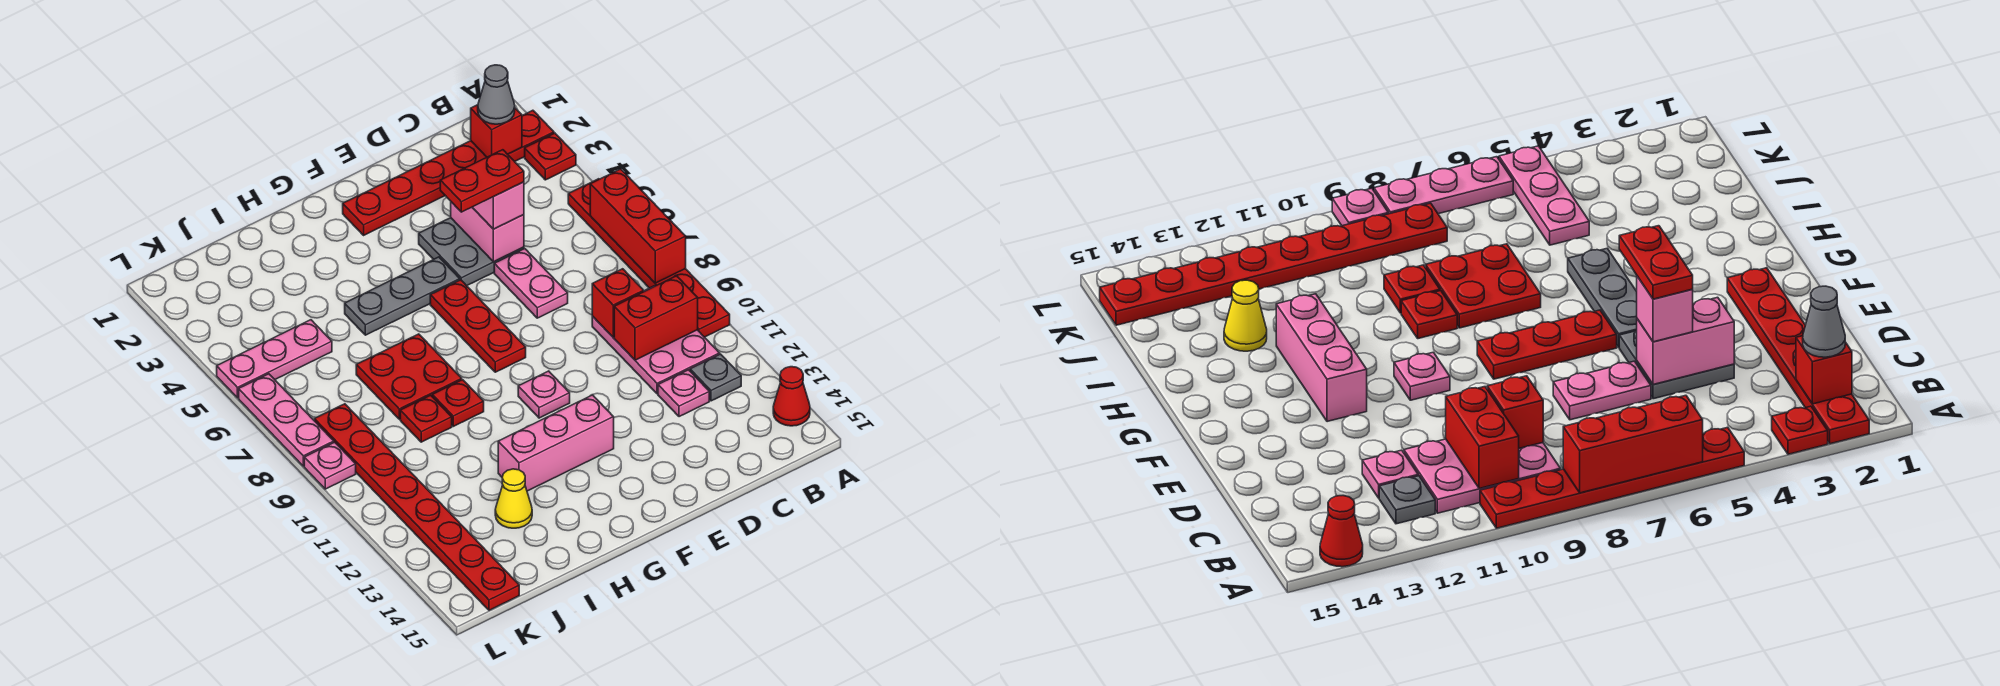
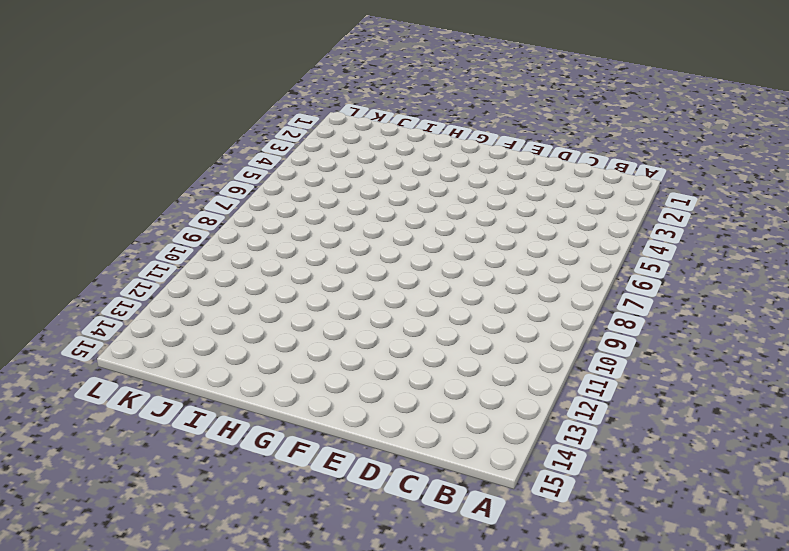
none -> red 1x6 plate [343,110,554,235]
none -> red 1x1 plate [525,133,576,180]
none -> red 1x6 plate [568,179,730,337]

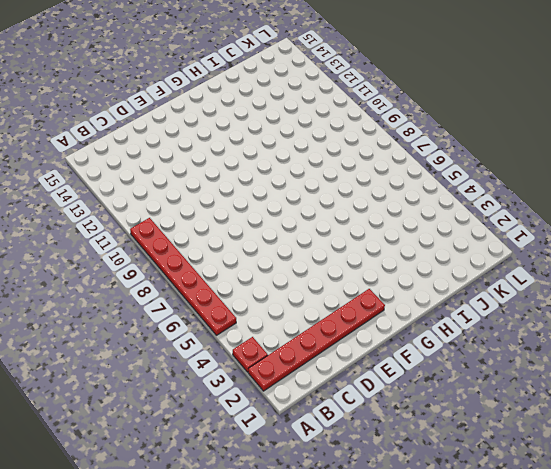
none -> red 1x1 cone [773,367,810,426]
none -> pink 2x3 plate [592,286,720,394]
none -> grey 1x1 plate [690,354,741,401]

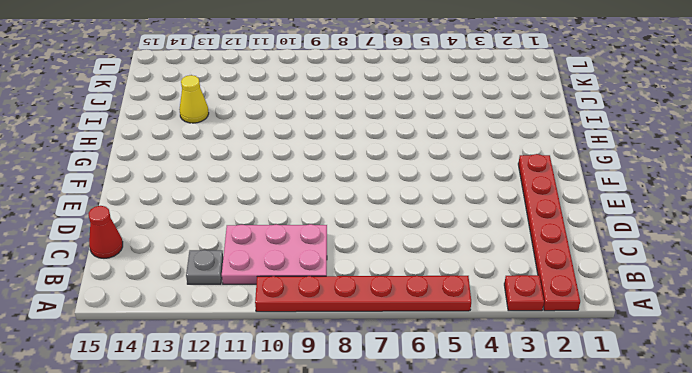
red 1x1 cone [88,206,123,258] -> red 1x1 cone moved to [773,367,810,426]
none -> pink 1x1 plate [658,370,709,417]
none -> grey 2x2 plate [419,218,524,286]
none -> pink 1x2 plate [494,249,568,318]

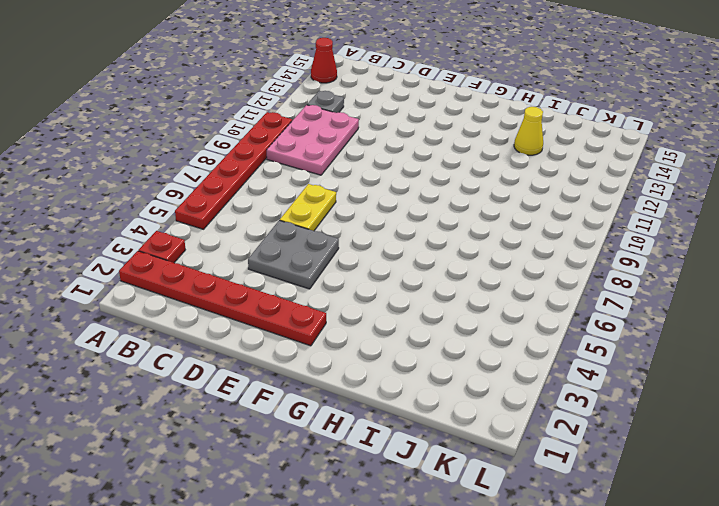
yellow 1x2 plate [280,184,336,231] -> pink 1x2 plate [494,249,568,318]
none -> pink 1x1 plate [658,370,709,417]
none -> grey 1x3 plate [345,257,460,335]
none -> red 1x3 plate [430,280,526,372]

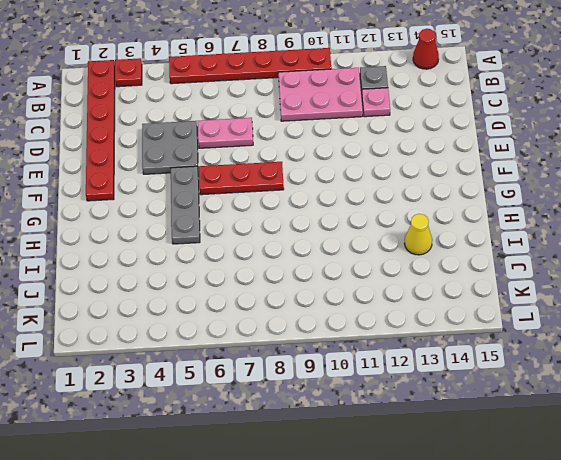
none -> pink 1x1 plate [518,371,570,418]
none -> pink 1x3 brick [498,395,614,491]
none -> red 2x2 plate [356,334,462,419]

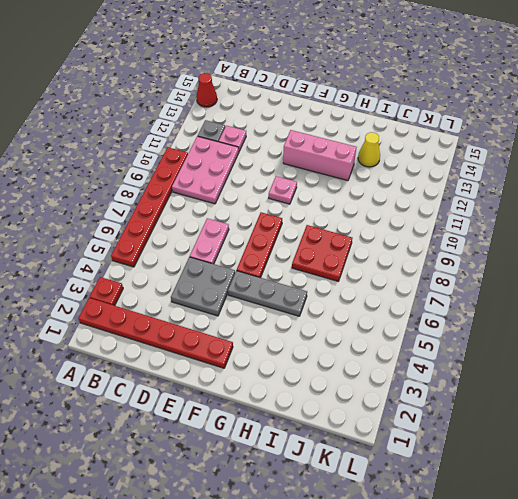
none -> red 1x1 plate [432,380,484,426]
none -> red 1x1 plate [400,395,452,442]
none -> pink 1x3 plate [217,320,332,398]

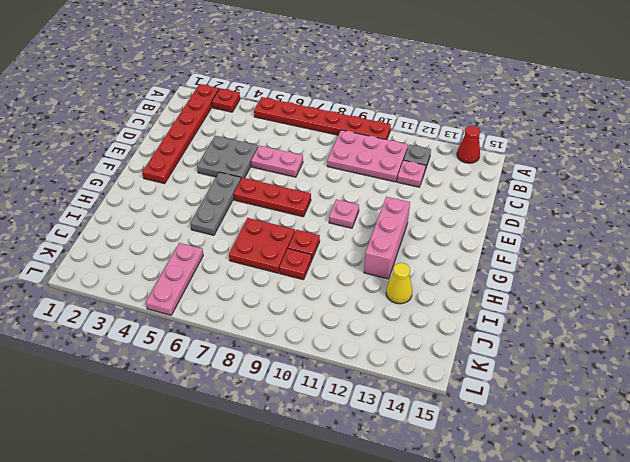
none -> red 1x8 plate [314,404,519,610]
none -> pink 1x3 plate [239,374,334,466]
none -> pink 1x1 plate [304,442,356,489]

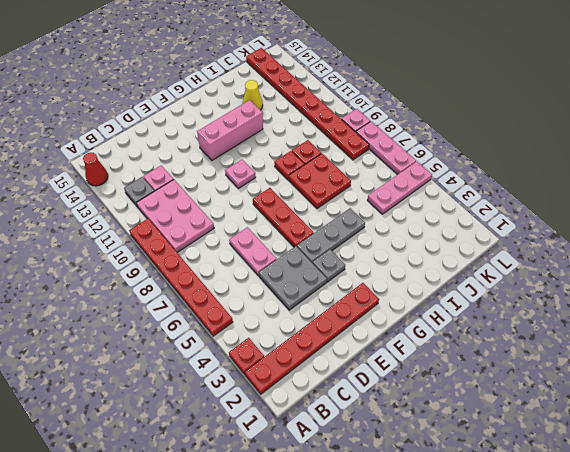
grey 1x1 plate [313,249,345,282] -> none
none -> red 1x3 brick [590,169,686,283]
none -> red 1x1 brick [471,105,522,157]
none -> red 1x2 brick [614,276,698,360]

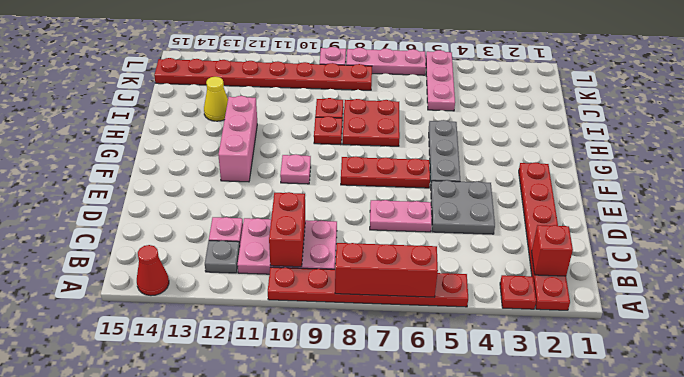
none -> red 1x1 brick [592,269,644,337]
none -> pink 1x2 brick [451,202,524,262]
none -> grey 1x1 cone [478,65,515,124]

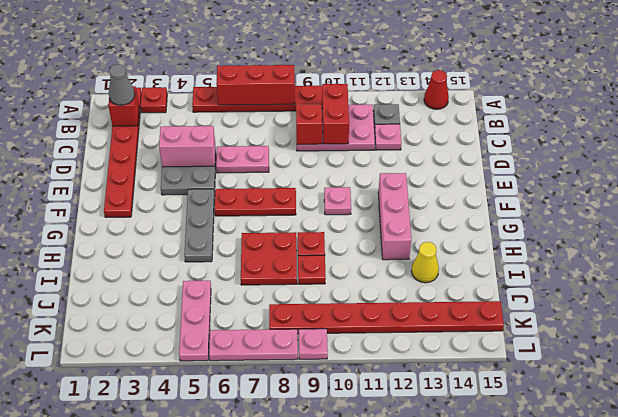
none -> pink 1x1 brick [472,182,524,229]
none -> red 1x2 plate [440,150,524,212]

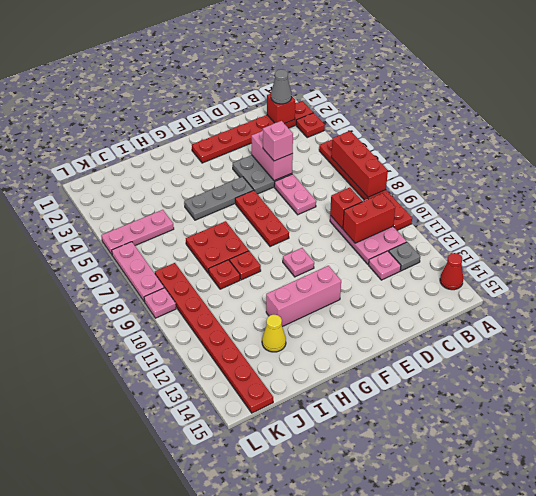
none -> red 1x2 plate [440,150,524,212]

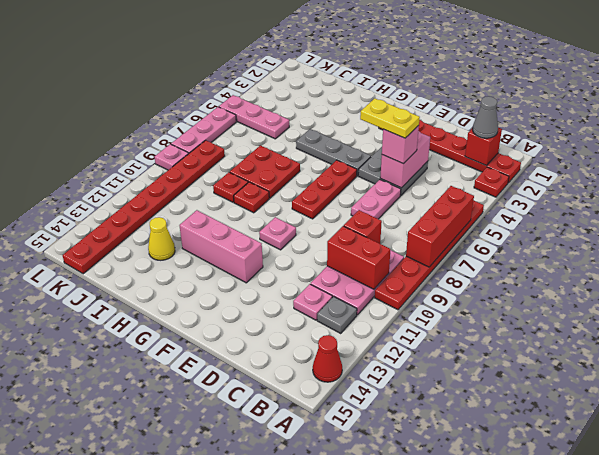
yellow 1x2 plate [360,98,420,138] -> red 1x2 plate [440,150,524,212]

